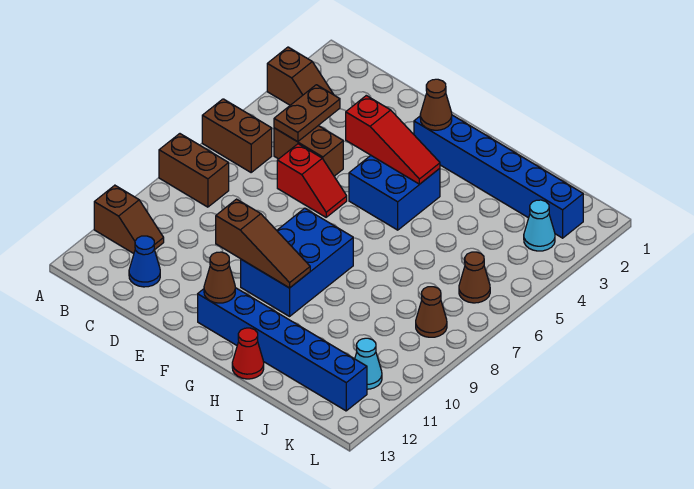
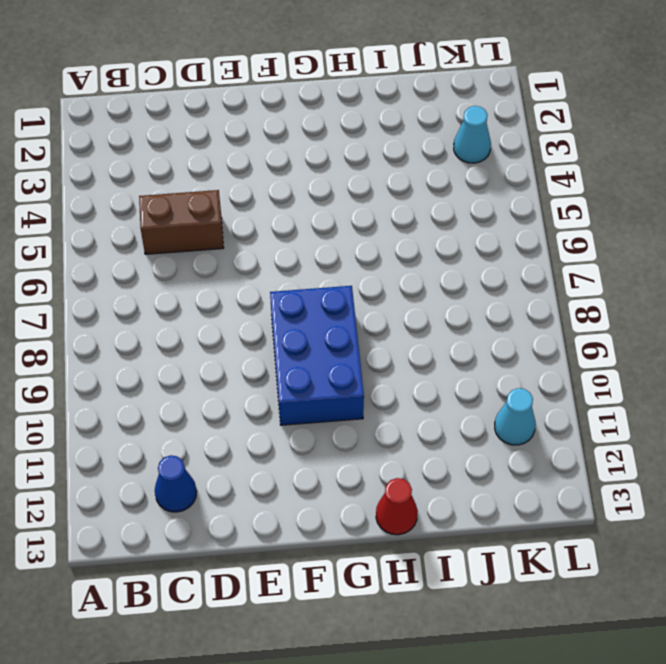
none -> brown 1x2 slope [267,47,334,105]
none -> brown 1x2 brick [202,99,272,172]
none -> brown 1x2 brick [159,134,229,207]

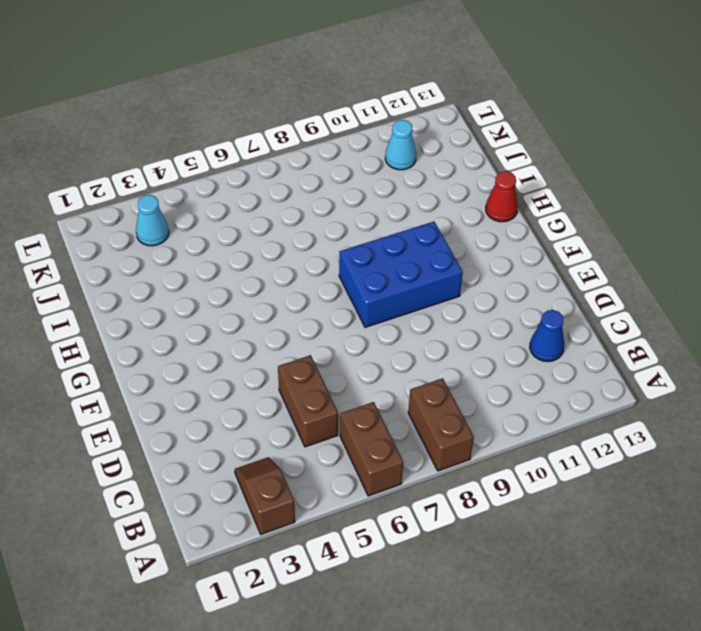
none -> brown 1x2 slope [94,185,164,253]
none -> red 1x2 slope [277,144,347,217]
none -> blue 1x6 brick [414,115,583,238]

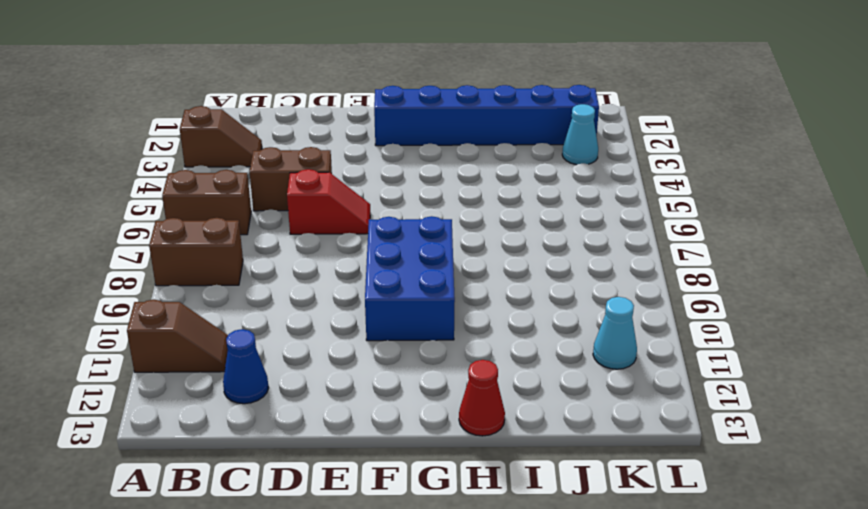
none -> blue 2x2 brick [349,156,440,230]
none -> blue 1x6 brick [198,288,367,411]
none -> brown 1x1 cone [459,252,490,303]

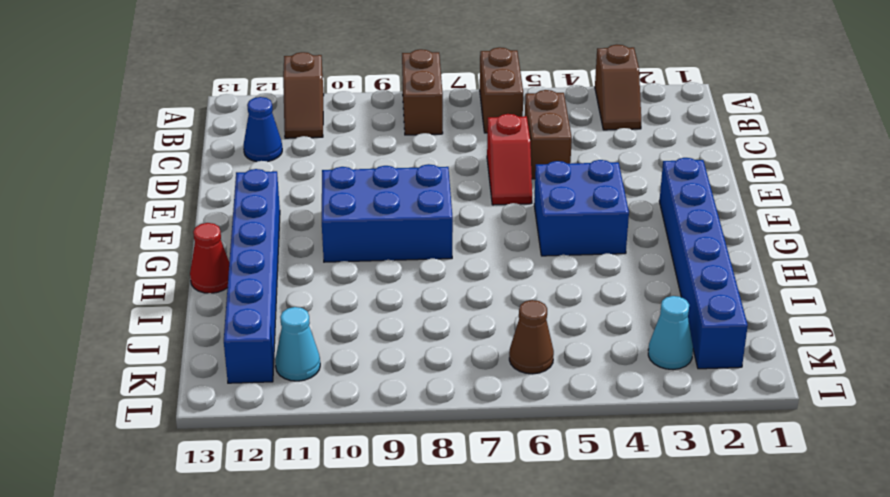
none -> brown 1x1 cone [416,287,447,337]
none -> brown 1x2 plate [274,85,340,142]
none -> red 1x3 slope [346,96,440,184]

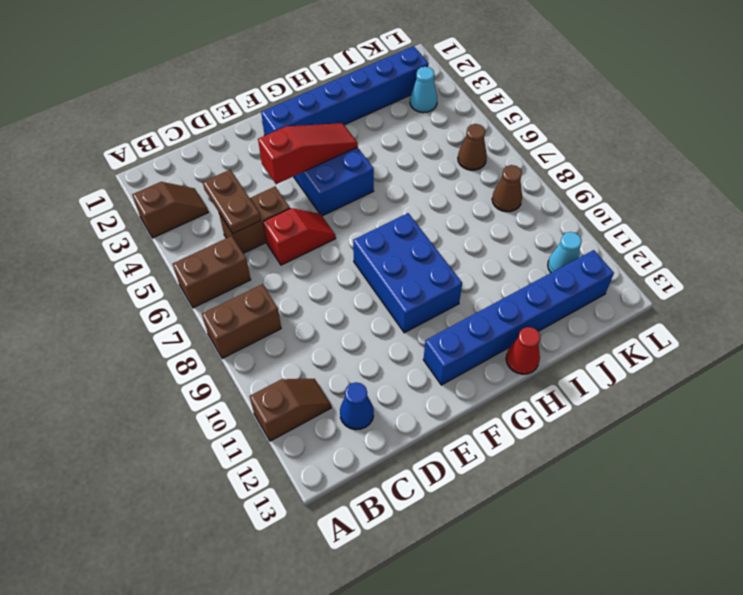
none -> brown 1x3 slope [216,199,310,288]
none -> brown 1x1 cone [420,79,452,130]
none -> brown 1x1 cone [204,252,235,303]

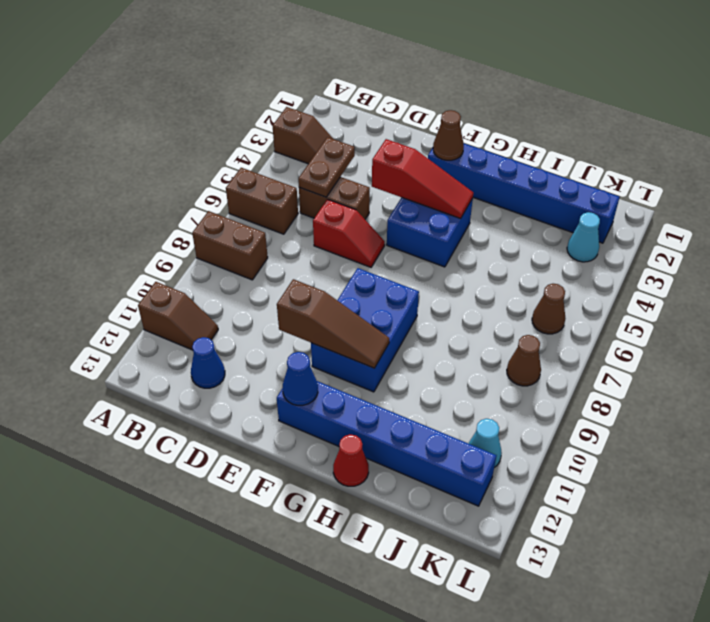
blue 1x1 cone [283,352,318,405] -> brown 1x1 cone [204,252,235,303]

